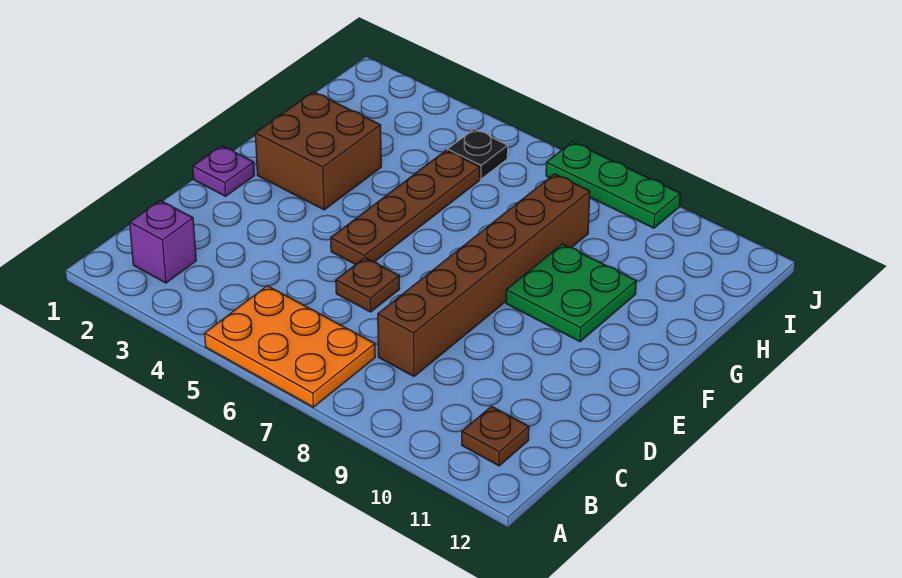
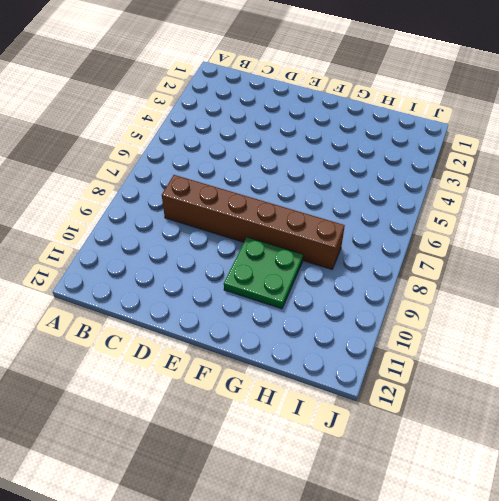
none -> orange 2x3 plate [205,286,375,407]
none -> purple 1x1 brick [130,200,196,283]

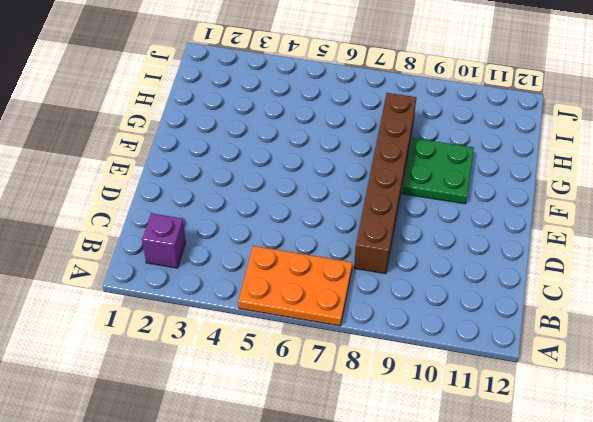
none -> brown 1x1 plate [462,406,529,466]
none -> brown 1x1 plate [336,258,400,312]

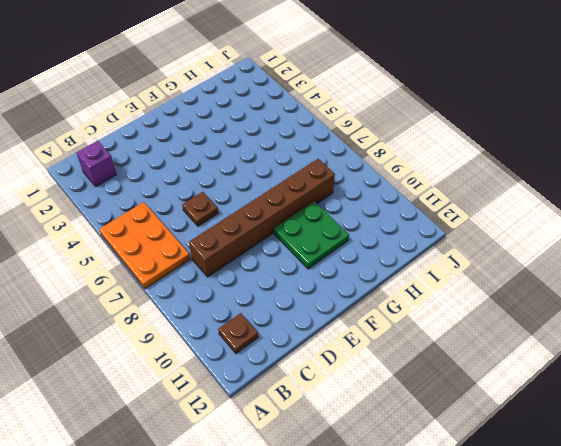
none -> purple 1x1 plate [193,146,254,196]
none -> brown 1x4 plate [331,150,480,265]

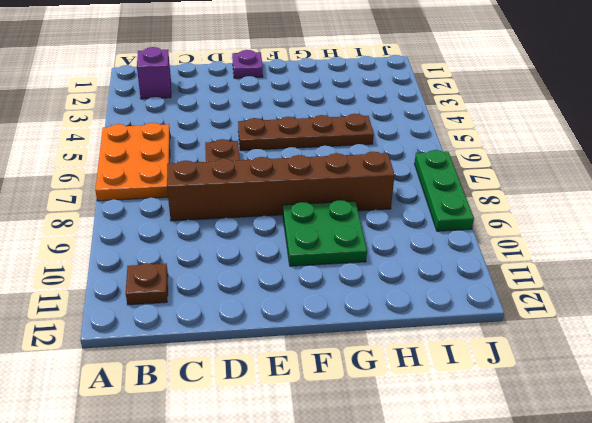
none -> brown 2x2 brick [255,92,381,210]
none -> black 1x1 plate [448,129,508,179]

